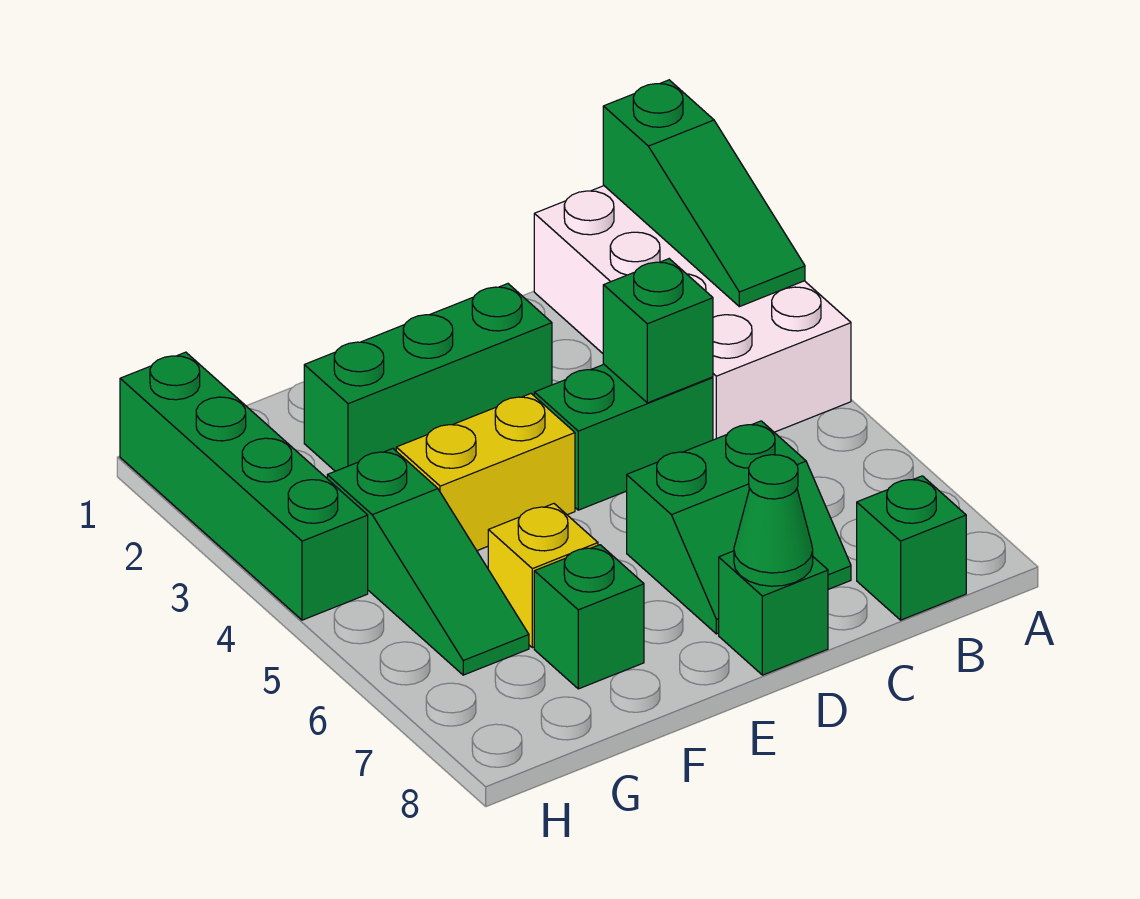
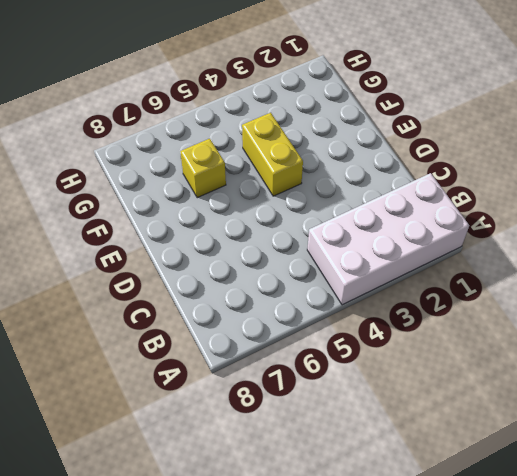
none -> green 1x1 brick [857,476,966,620]
none -> green 1x2 brick [534,365,713,510]
none -> green 2x2 slope [627,421,851,634]

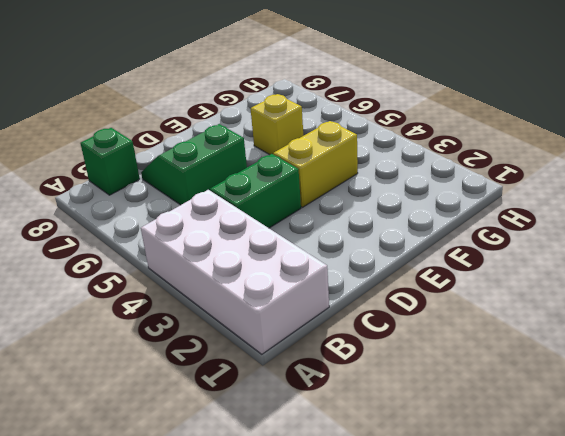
none -> green 1x3 brick [304,284,552,471]
none -> green 1x1 brick [719,551,828,675]
none -> green 1x1 brick [534,545,644,689]

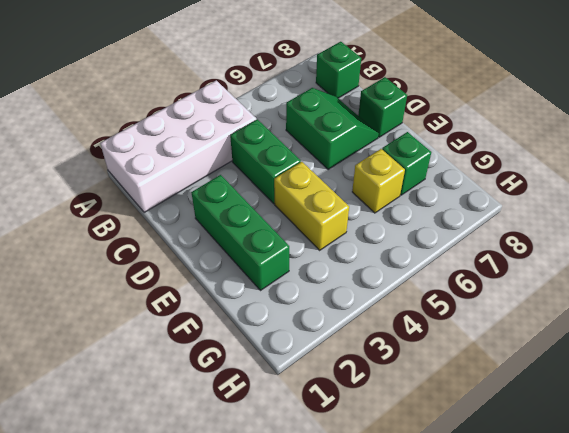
none -> green 1x3 slope [327,449,529,675]
none -> green 1x4 brick [120,352,368,620]
none -> green 1x3 slope [603,80,805,307]

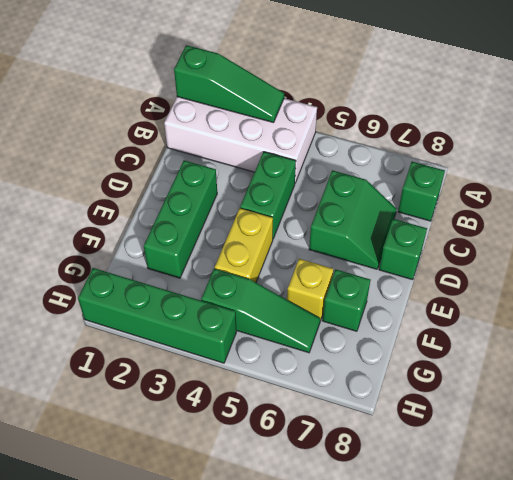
none -> green 1x1 brick [603,259,713,403]
none -> green 1x1 cone [734,455,813,586]

